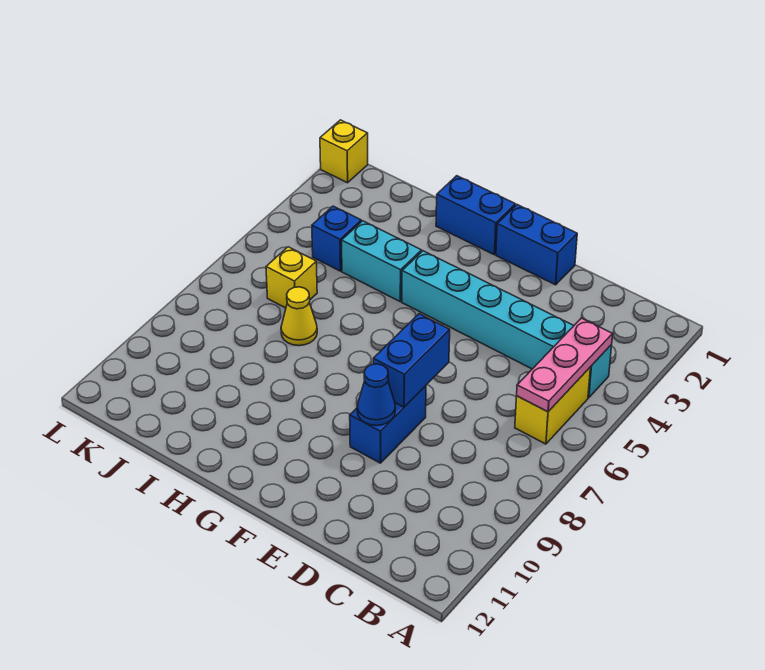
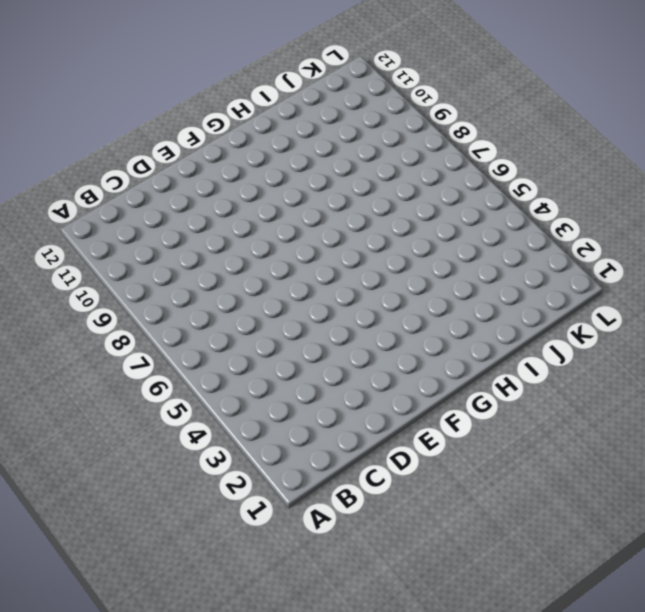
none -> cyan 1x6 brick [402,251,612,398]
none -> yellow 1x2 brick [515,368,590,444]
none -> blue 1x2 brick [496,205,577,285]

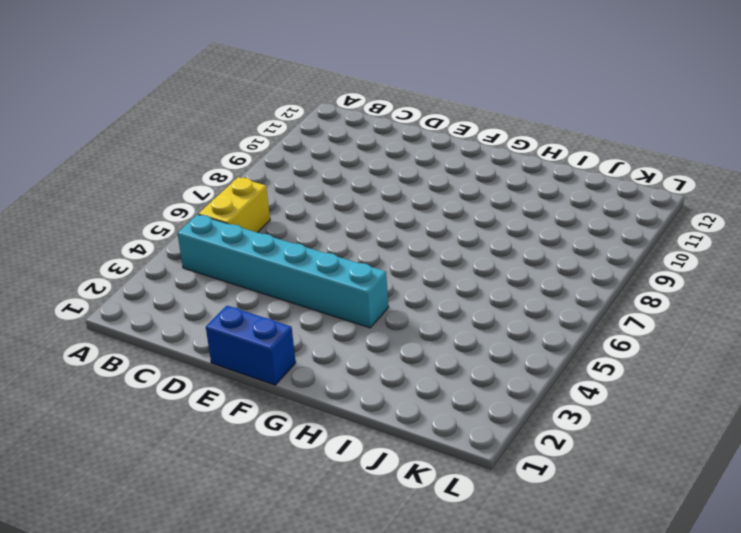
none -> blue 1x2 brick [350,386,426,463]
none -> blue 1x2 brick [436,176,516,255]
none -> cyan 1x2 brick [342,221,422,301]

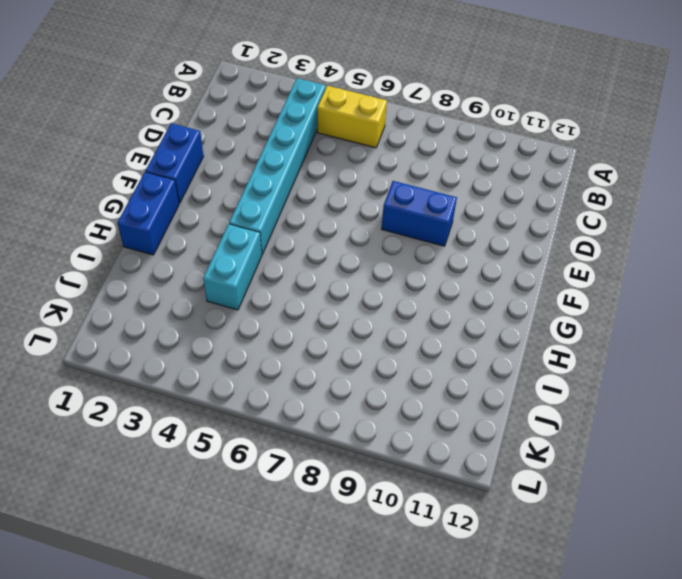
none -> yellow 1x1 cone [281,287,317,346]
none -> blue 1x1 brick [312,206,361,271]
none -> yellow 1x1 brick [266,247,317,308]

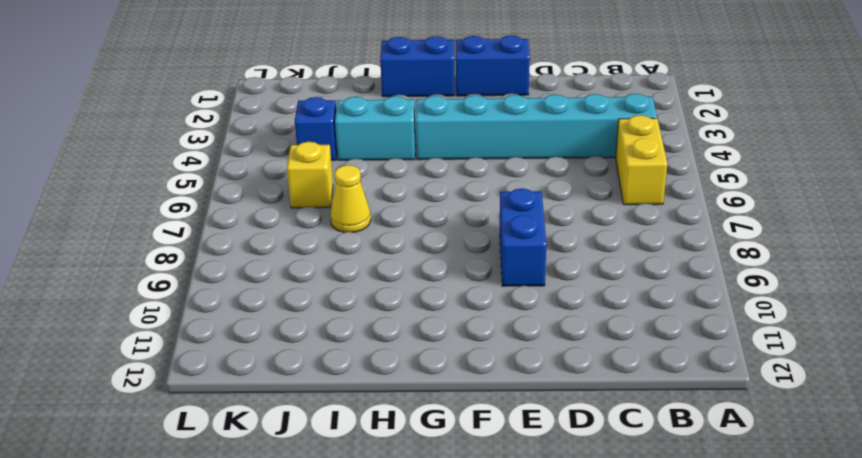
none -> yellow 1x1 brick [320,120,368,183]
none -> pink 1x3 plate [517,318,613,412]
none -> blue 1x2 brick [373,314,450,407]

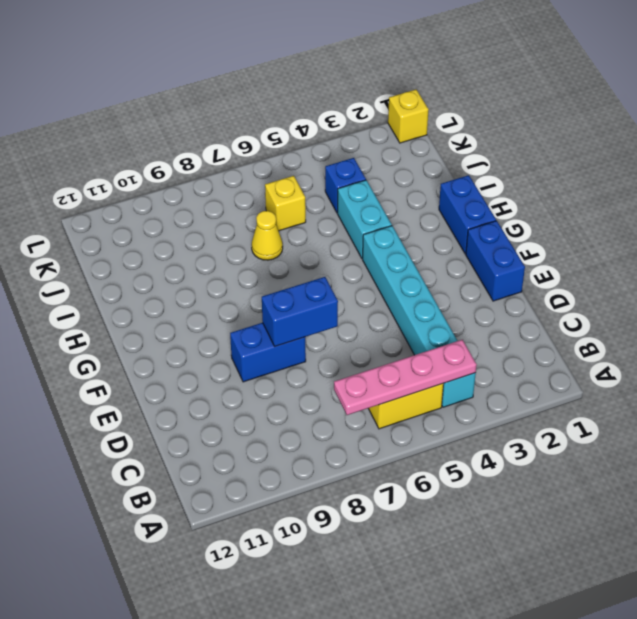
pink 1x4 plate [334,340,477,415] -> pink 1x3 plate [517,318,613,412]
none -> blue 1x1 cone [357,364,395,425]

